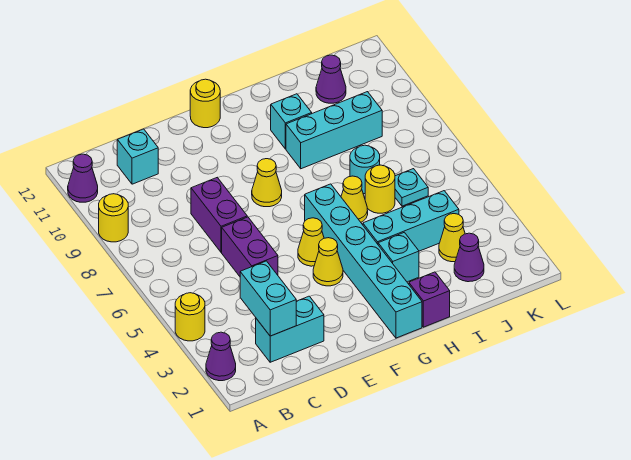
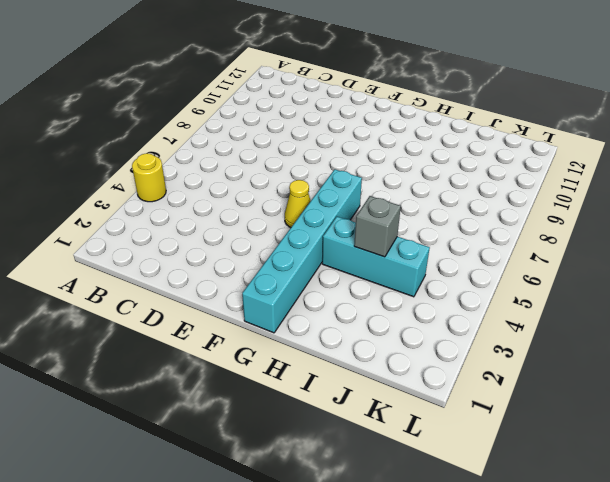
grey 1x1 brick [354,196,401,257] -> none
none -> purple 1x1 cone [206,332,236,381]
none -> yellow 1x1 round brick [99,194,128,242]
none -> purple 1x1 cone [68,154,98,202]

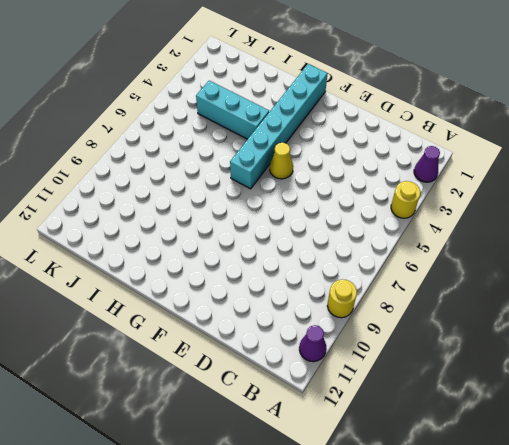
none -> cyan 1x2 brick [256,296,324,362]
none -> cyan 1x1 brick [117,129,158,184]
none -> purple 1x2 brick [222,217,278,276]

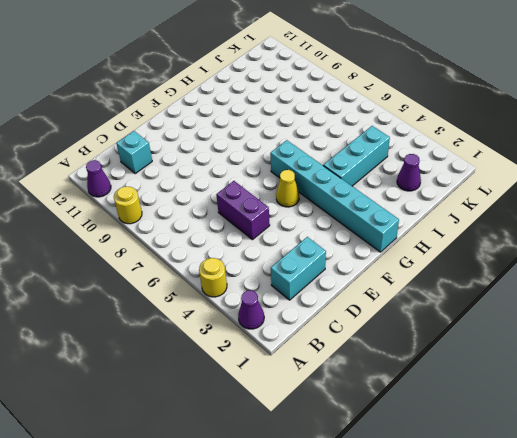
none -> purple 1x2 brick [191,178,247,252]
none -> yellow 1x1 cone [313,238,343,286]
none -> yellow 1x1 cone [252,159,282,207]

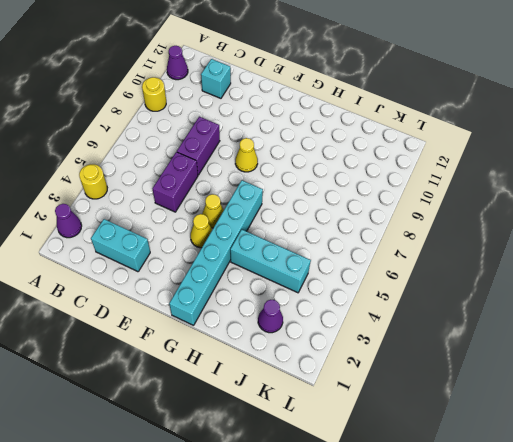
none -> yellow 1x1 round brick [190,79,220,128]
none -> purple 1x1 brick [409,272,450,327]
none -> cyan 1x1 brick [378,232,419,282]

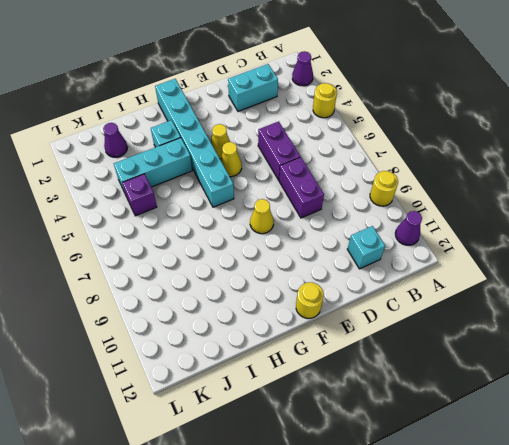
purple 1x1 brick [122,174,157,216] -> purple 1x1 brick moved to [409,272,450,327]
none -> yellow 1x1 cone [341,176,368,222]
none -> cyan 1x3 brick [286,92,382,169]
none -> cyan 1x1 brick [271,94,312,149]

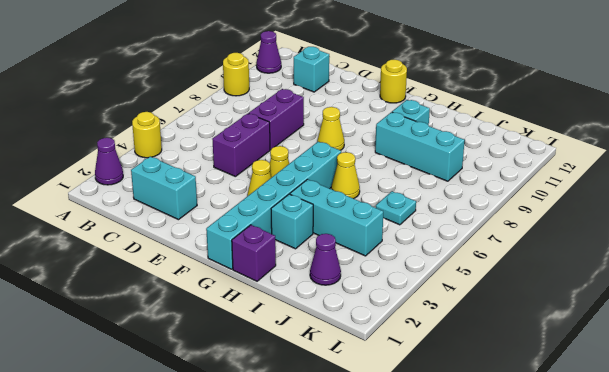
none -> yellow 1x1 round brick [365,165,395,213]
none -> cyan 1x1 round brick [350,145,380,194]
none -> yellow 1x1 cone [439,214,465,262]

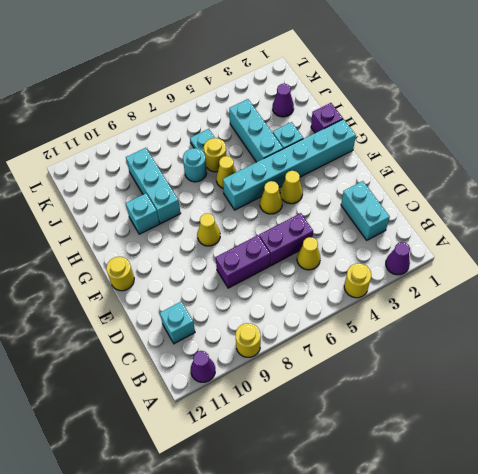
yellow 1x1 cone [297,237,321,270] -> yellow 1x1 cone moved to [439,214,465,262]
none -> purple 1x1 cone [316,55,346,103]
none -> cyan 1x2 brick [240,261,296,336]

